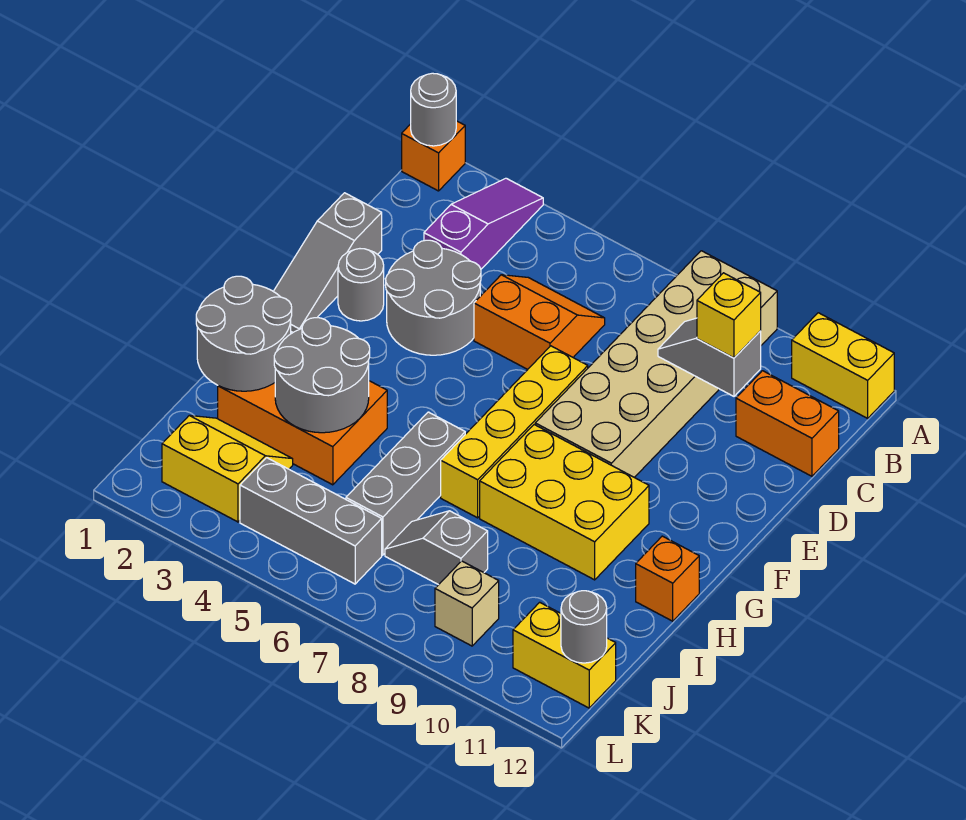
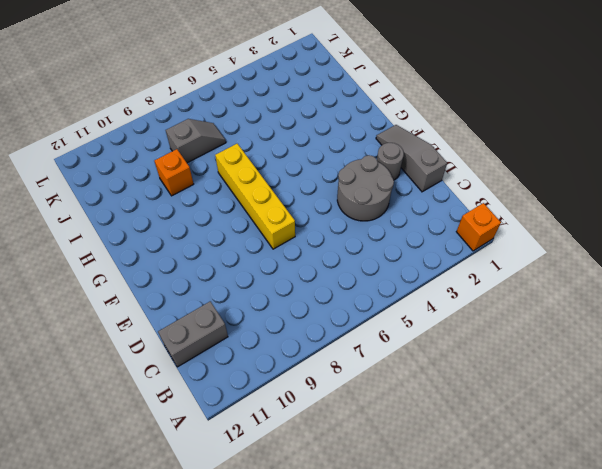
grey 1x2 brick [158,301,228,367] -> orange 1x2 brick [736,371,839,476]
orange 1x1 brick [155,149,193,196] -> orange 1x1 brick moved to [636,536,699,621]
none -> purple 1x3 slope [424,178,543,269]
none -> tan 2x6 brick [535,251,777,478]
none -> yellow 1x2 brick [792,313,894,418]

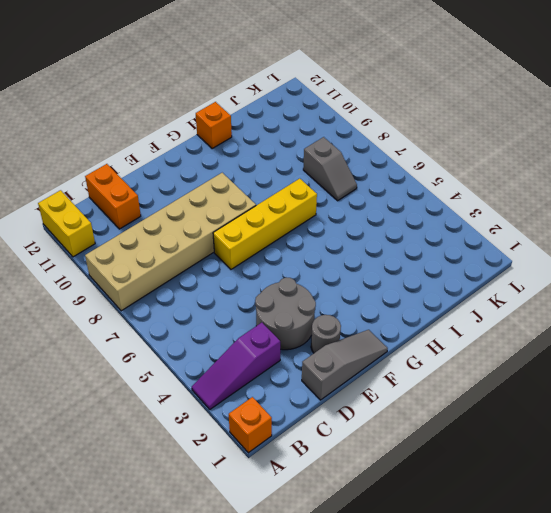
none -> orange 2x2 slope [474,275,605,369]
none -> yellow 2x3 brick [480,425,649,580]
none -> orange 2x3 brick [218,381,387,485]

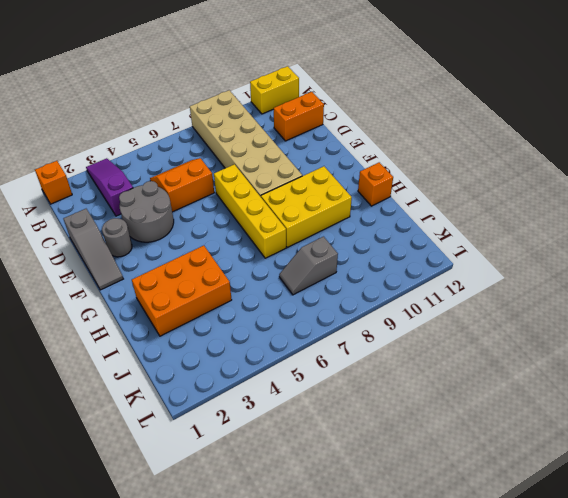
none -> grey 1x3 brick [346,412,465,555]
none -> yellow 2x2 slope [162,415,293,522]
none -> grey 1x3 brick [240,458,382,584]

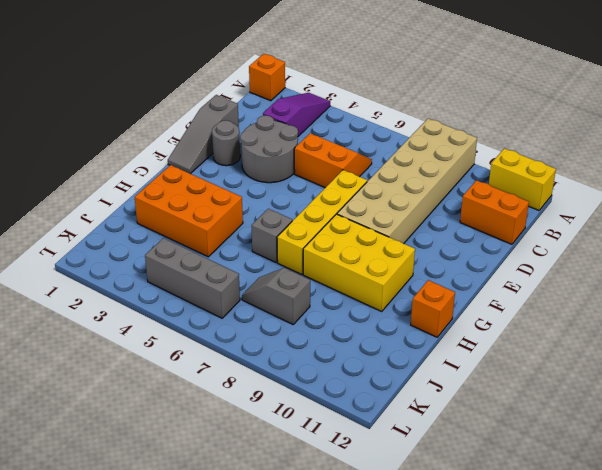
grey 1x1 brick [251,209,292,262] -> grey 1x3 brick [346,412,465,555]
none -> yellow 2x2 slope [162,415,293,522]
none -> tan 1x1 brick [435,561,499,646]
none -> yellow 1x2 brick [513,602,616,708]

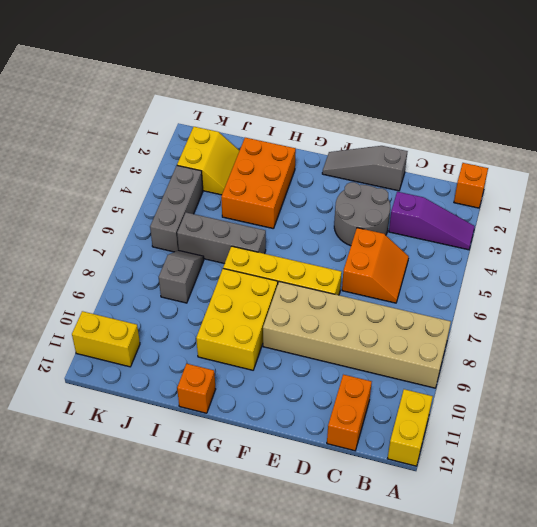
yellow 1x2 brick [72,311,140,367] -> yellow 1x2 brick turned to [513,602,616,708]
none -> grey 1x1 round brick [338,249,384,321]
none -> tan 1x1 brick [435,561,499,646]
none -> grey 1x1 round brick [411,73,456,146]

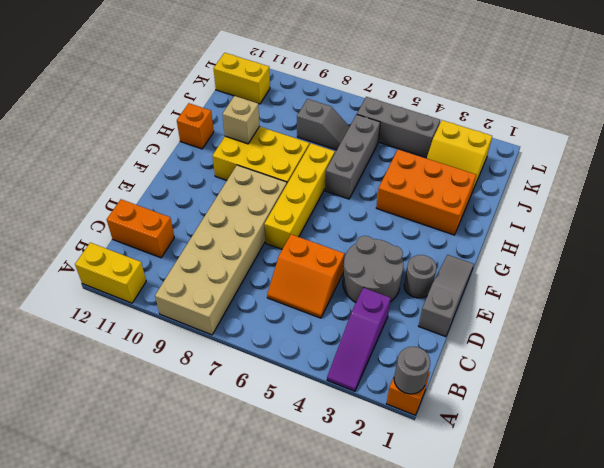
tan 1x1 brick [223,96,260,144] -> tan 1x1 brick moved to [435,561,499,646]
none -> grey 1x2 slope [658,318,761,396]
none -> grey 2x2 round brick [196,276,292,391]
none -> grey 2x2 round brick [274,318,370,433]

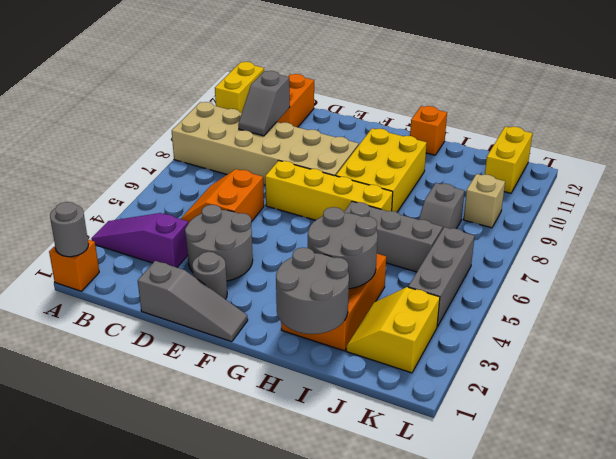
none -> grey 1x1 round brick [561,591,607,663]
none -> yellow 1x1 brick [697,273,761,358]

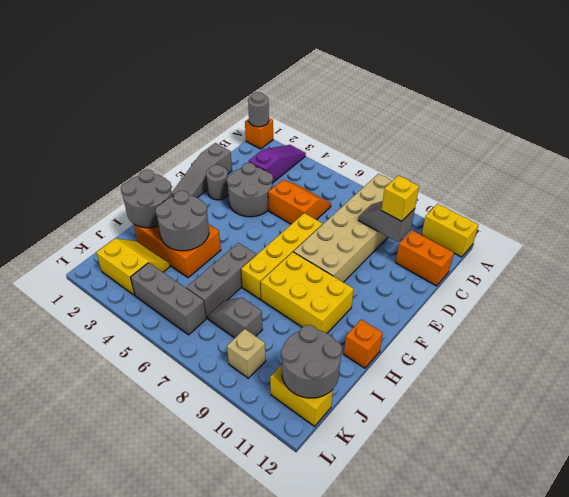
grey 2x2 round brick [281,325,342,398] -> grey 1x1 round brick [561,591,607,663]

